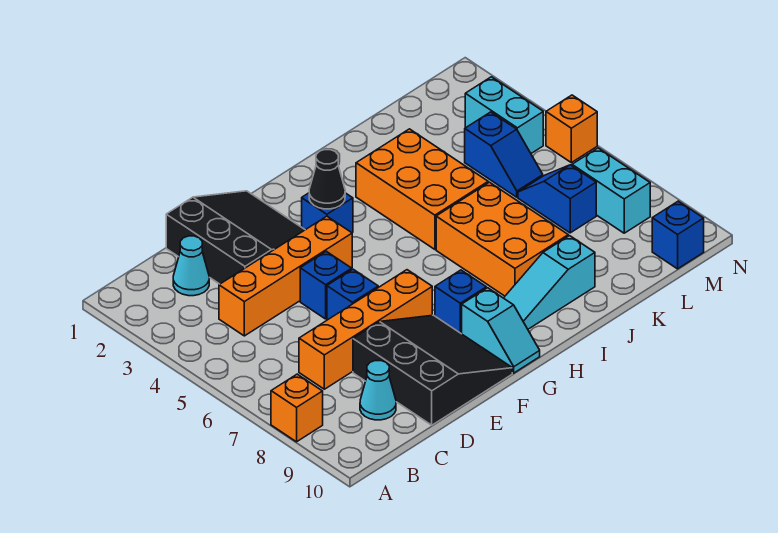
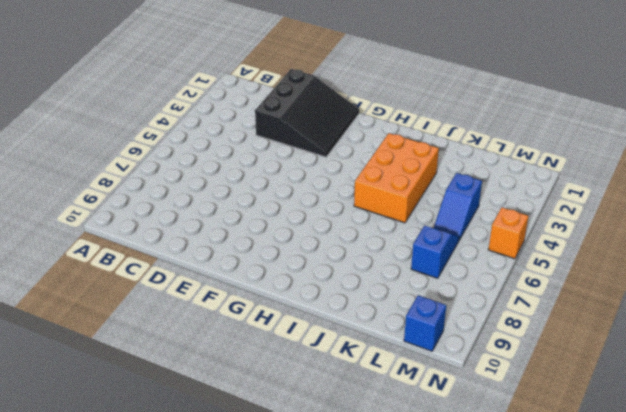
none -> orange 1x1 brick [271,374,323,442]
none -> cyan 1x1 cone [173,236,209,296]
none -> orange 1x4 brick [219,216,352,336]

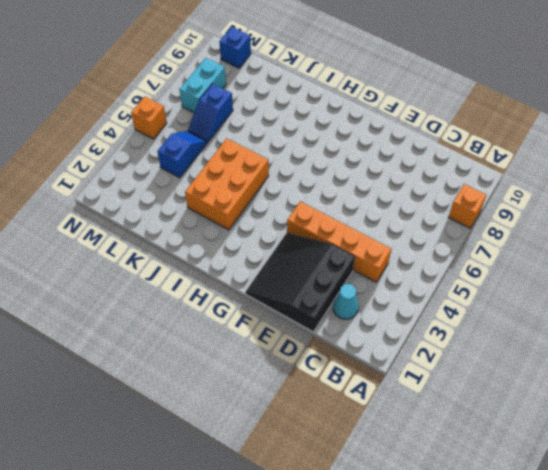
none -> orange 1x4 brick [299,270,432,389]
none -> cyan 1x1 cone [360,361,396,420]
none -> black 3x3 slope [353,315,512,425]

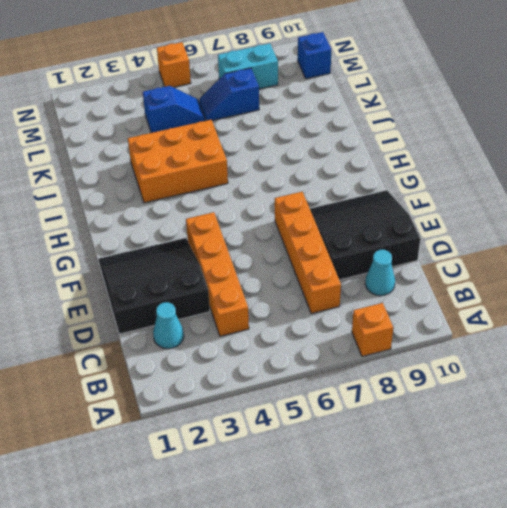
none -> blue 1x1 brick [300,251,352,319]
none -> blue 1x1 brick [327,269,378,320]
none -> blue 1x1 brick [302,193,353,233]

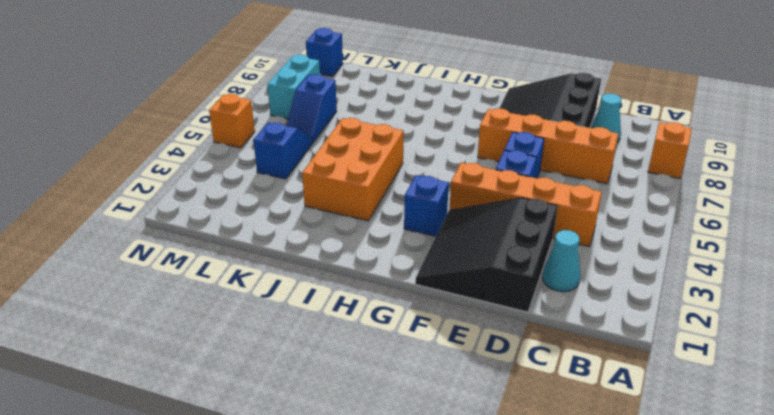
none -> blue 1x1 brick [435,270,486,334]
none -> cyan 1x2 slope [462,288,540,373]
none -> cyan 1x3 slope [504,236,595,329]

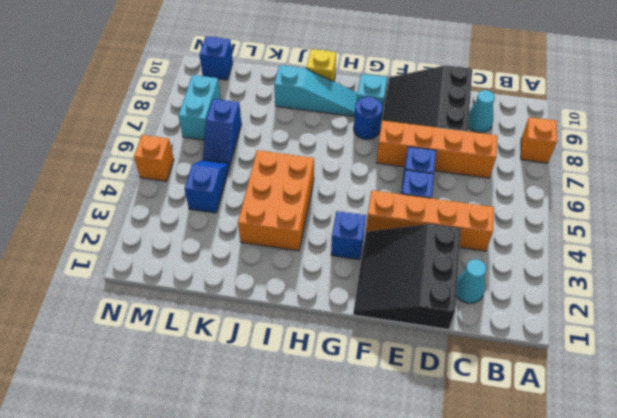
blue 1x1 round brick [354,97,382,139] -> blue 1x1 brick [435,270,486,334]
yellow 1x1 brick [306,49,336,82] -> none
none -> orange 2x3 brick [436,182,568,296]
none -> cyan 1x2 brick [465,77,543,153]
none -> black 1x1 cone [309,150,345,209]

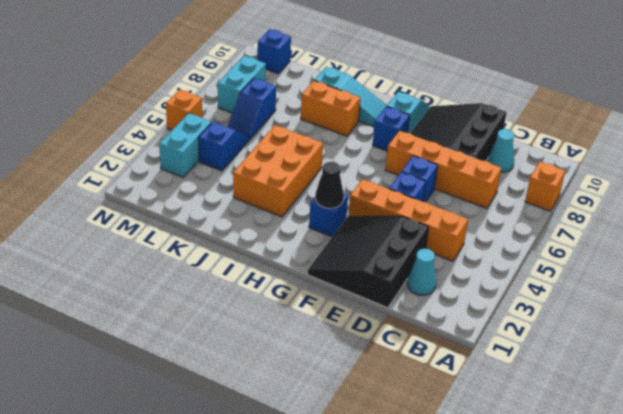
orange 1x2 brick [301,81,360,136] -> orange 2x3 brick [436,182,568,296]

